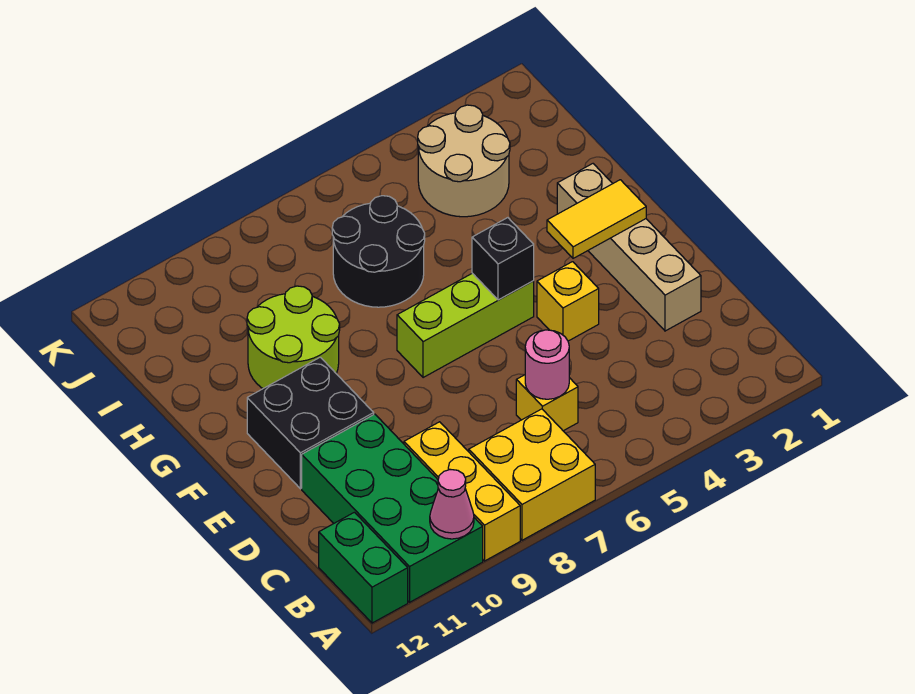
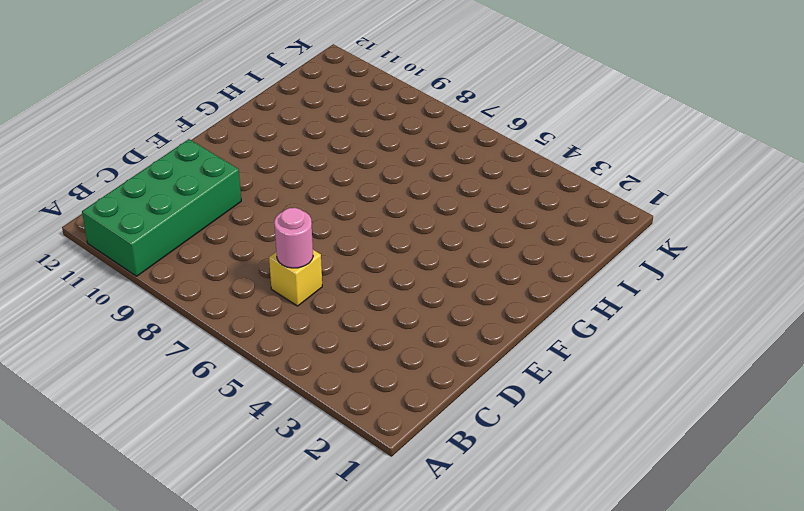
none -> yellow 2x2 brick [469,409,595,540]
none -> yellow 1x3 brick [404,422,520,561]
none -> green 1x2 brick [319,512,408,623]

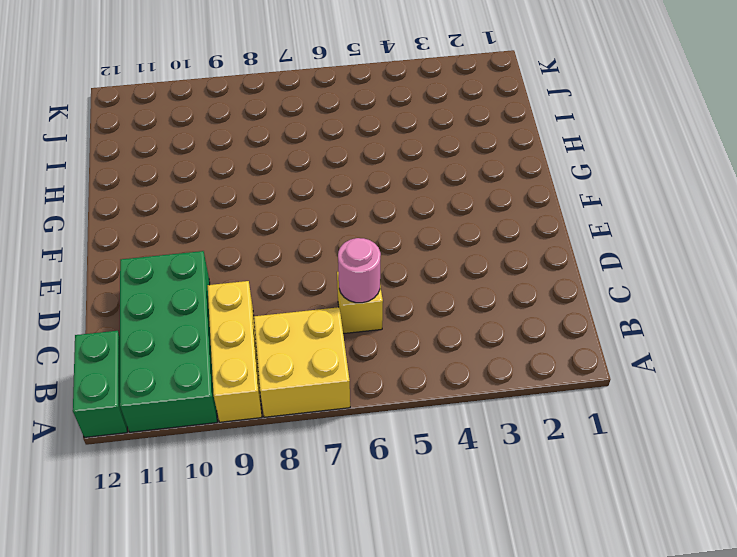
none -> tan 1x4 brick [557,164,701,331]
none -> yellow 1x1 brick [537,262,599,341]
none -> black 2x2 brick [247,357,374,489]

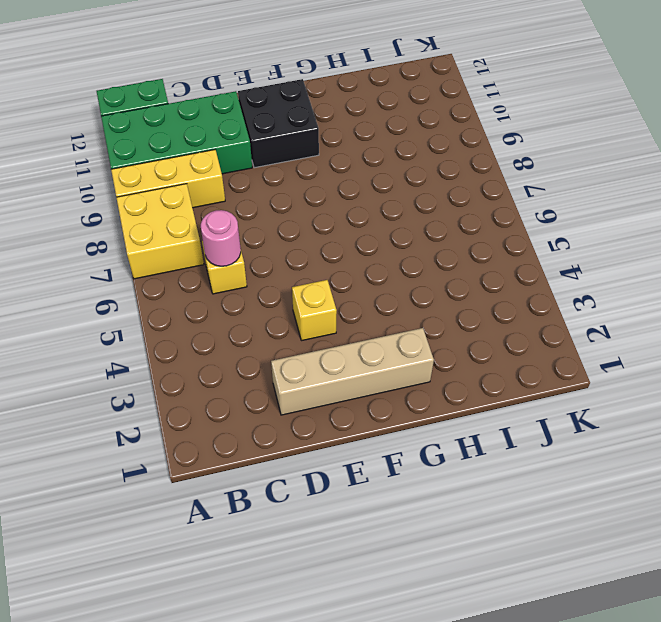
none -> lime 1x3 brick [397,273,534,378]
none -> lime 2x2 round brick [247,286,340,388]
none -> black 2x2 round brick [332,196,425,307]

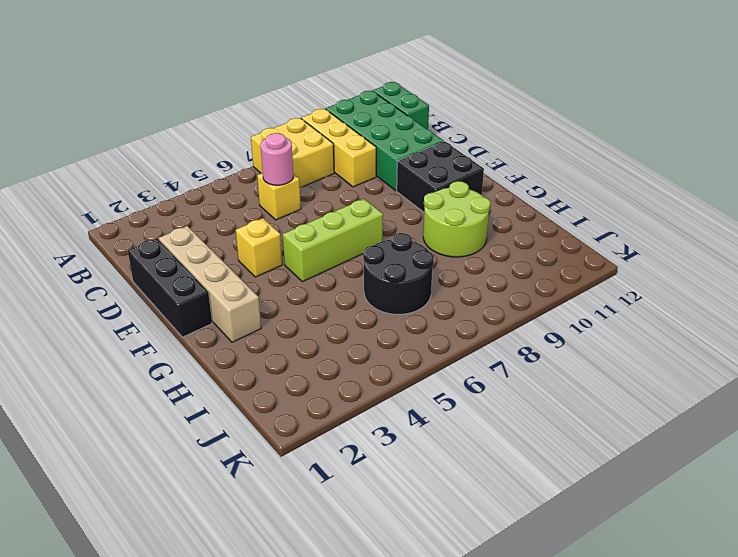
black 1x3 brick [128,239,212,337] -> none
none -> tan 2x2 round brick [418,105,510,217]
none -> pink 1x1 cone [430,470,474,539]
none -> yellow 1x2 tile [547,180,646,258]

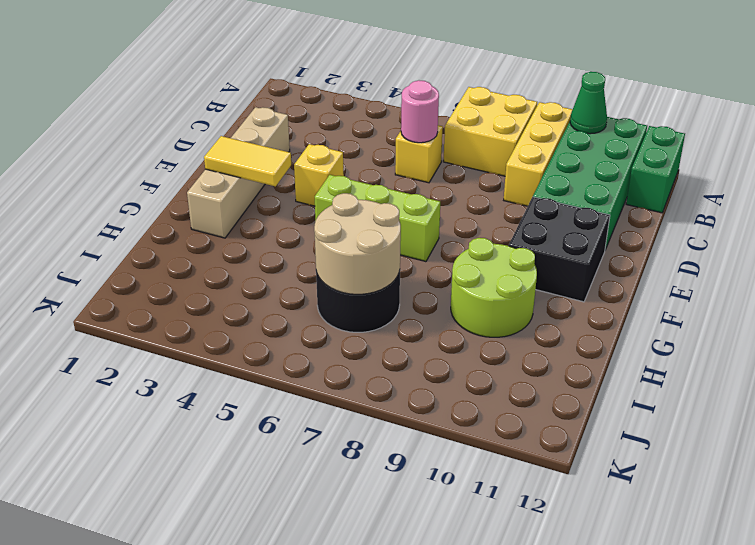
green 1x1 cone [570,72,607,134] -> pink 1x1 cone [430,470,474,539]
tan 2x2 round brick [314,193,401,294] -> tan 2x2 round brick moved to [418,105,510,217]
none -> black 1x1 brick [472,218,534,300]

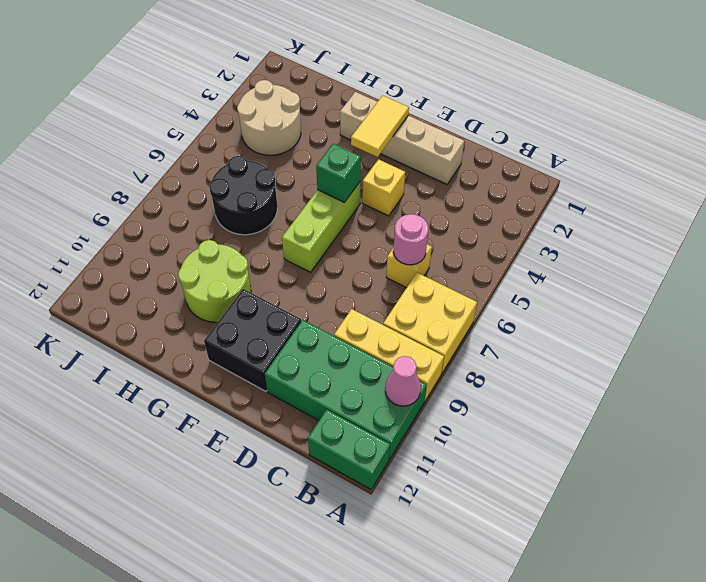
green 1x1 brick [316,144,361,203] -> black 1x1 brick [472,218,534,300]

